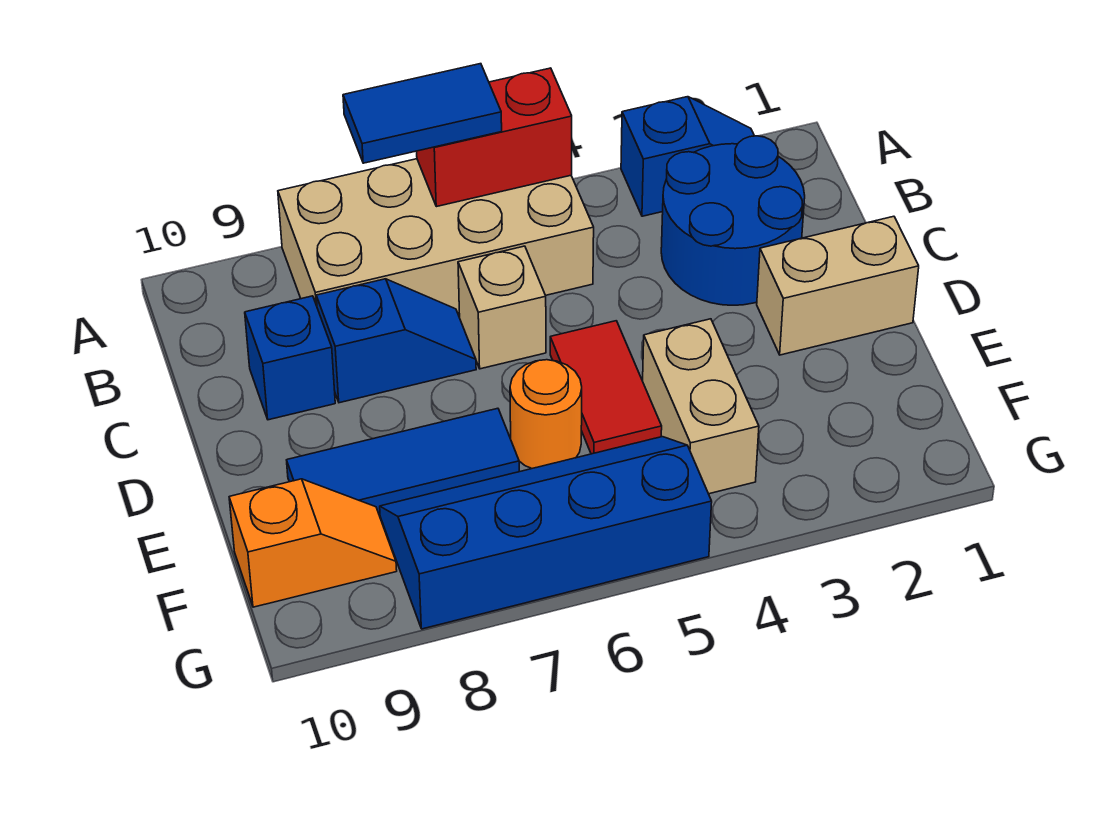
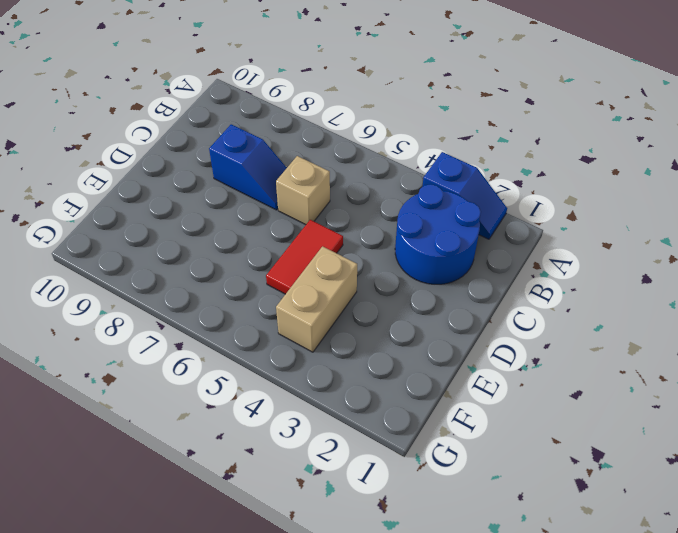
none -> tan 2x4 brick [278,159,594,316]
none -> blue 1x1 brick [245,296,335,420]
none -> tan 1x2 brick [757,216,919,355]

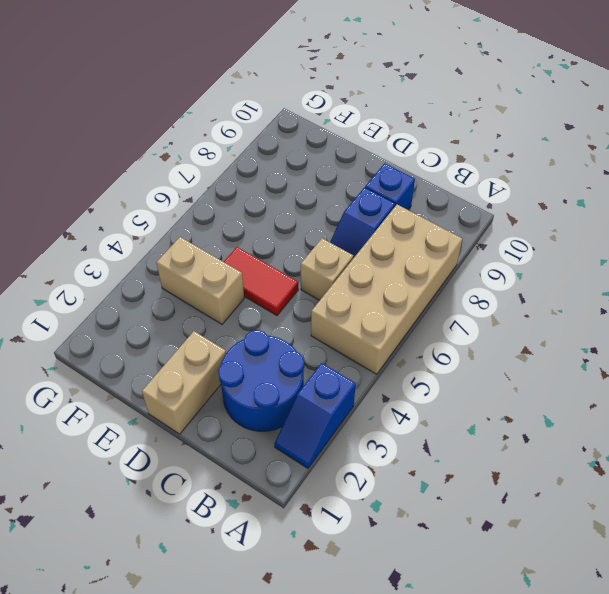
none -> orange 1x1 round brick [510,360,582,469]
none -> blue 1x3 tile [287,408,519,513]
none -> blue 2x4 slope [380,437,712,629]

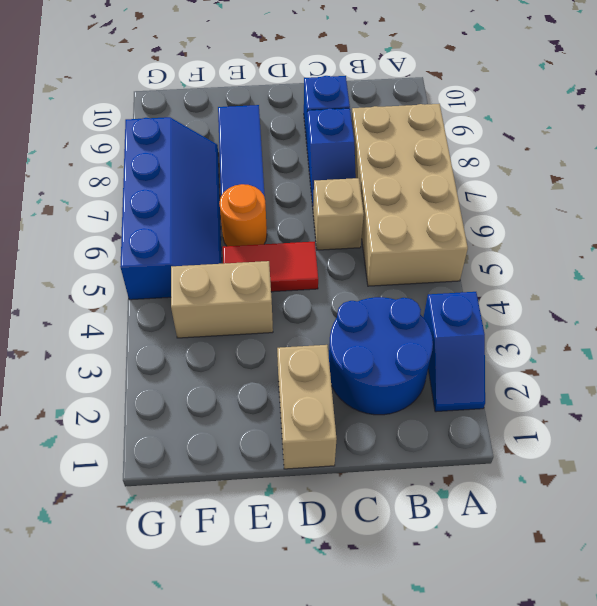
none -> orange 1x2 slope [229,479,397,607]
none -> red 1x2 brick [417,68,572,207]
none -> blue 1x2 tile [343,64,502,163]

